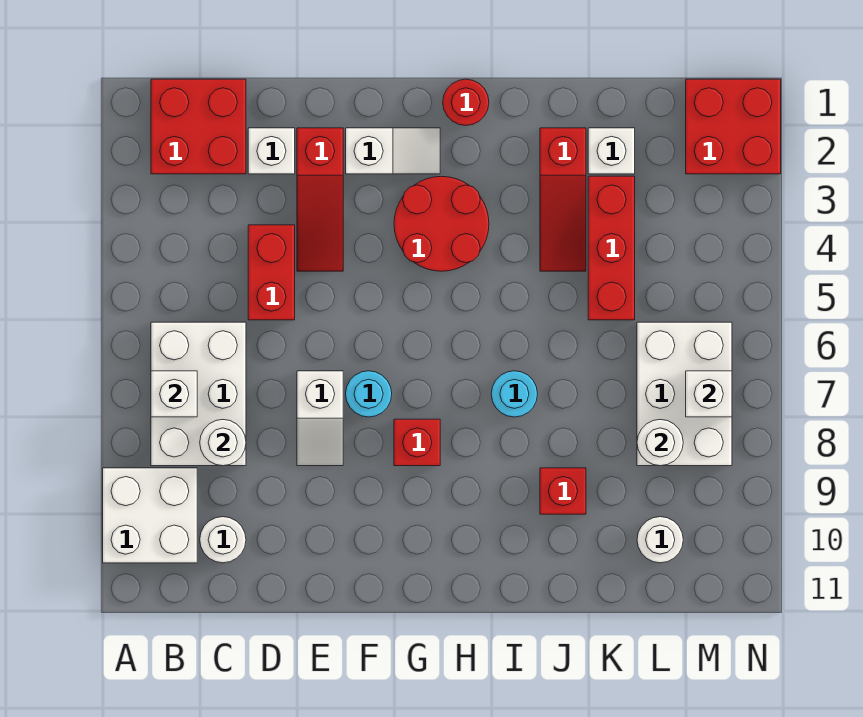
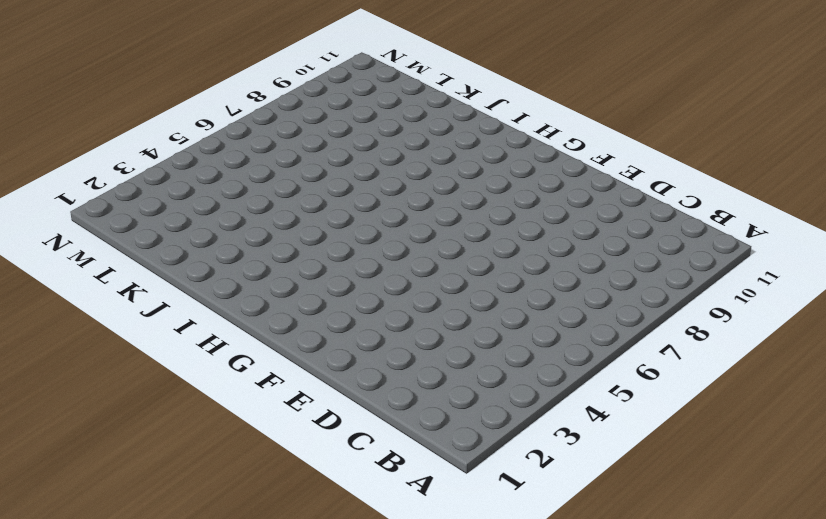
none -> white 2x2 brick [103,468,197,563]
none -> red 2x2 brick [151,79,246,174]
none -> white 2x3 brick [151,322,246,466]

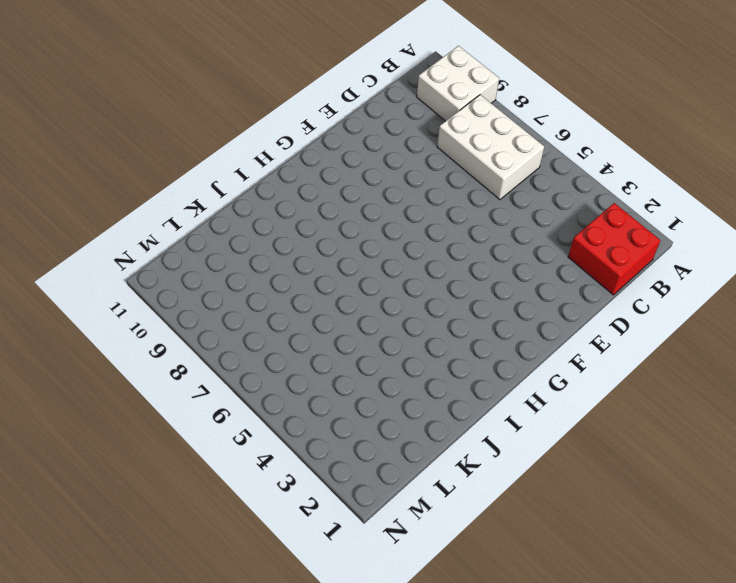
none -> white 1x1 round brick [200,517,246,563]
none -> white 1x1 brick [248,128,295,174]
none -> red 1x2 brick [248,225,295,320]

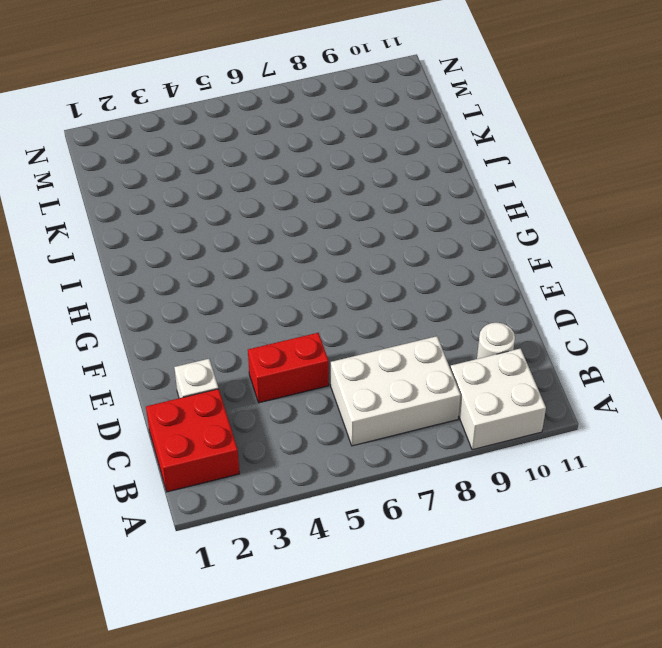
none -> red 1x3 slope [297,128,343,271]
none -> white 1x2 slope [297,371,343,466]
none -> white 1x2 slope [346,128,440,174]

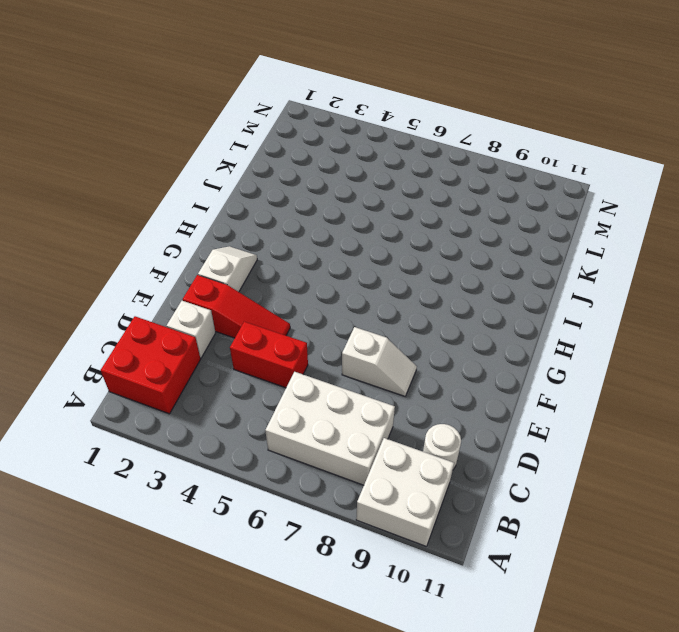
none -> cyan 1x1 round brick [346,371,392,417]
none -> red 2x2 round brick [394,176,489,271]
none -> red 1x1 brick [394,419,440,466]

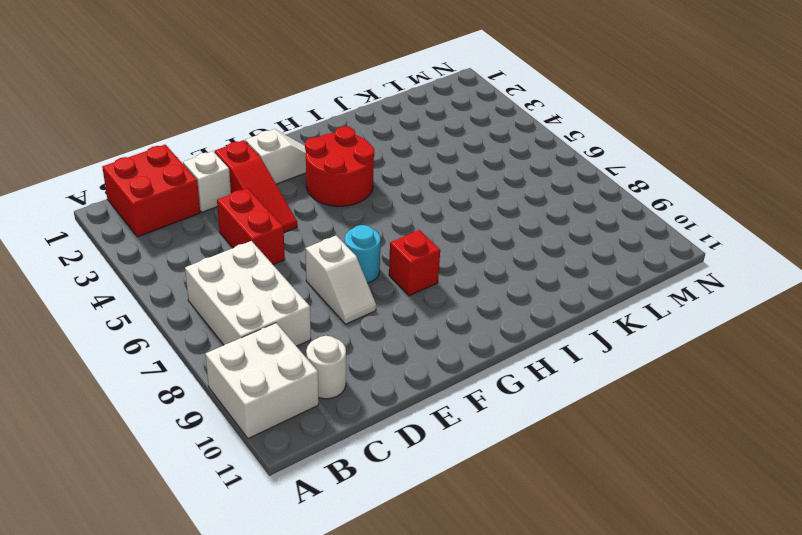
none -> red 1x1 round brick [443,79,489,125]
none -> cyan 1x1 round brick [491,371,537,417]
none -> red 1x3 slope [540,128,586,271]

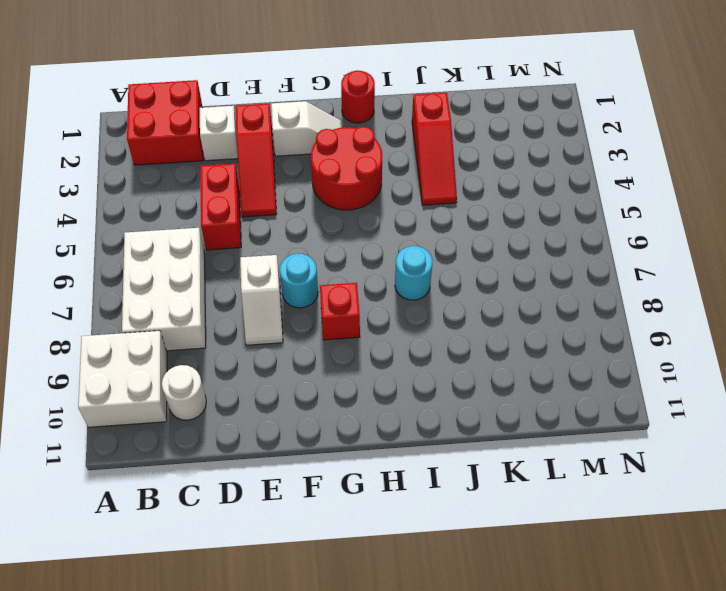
none -> red 1x1 brick [540,468,586,514]
none -> white 1x1 brick [588,128,635,174]
none -> red 1x3 brick [588,176,635,320]

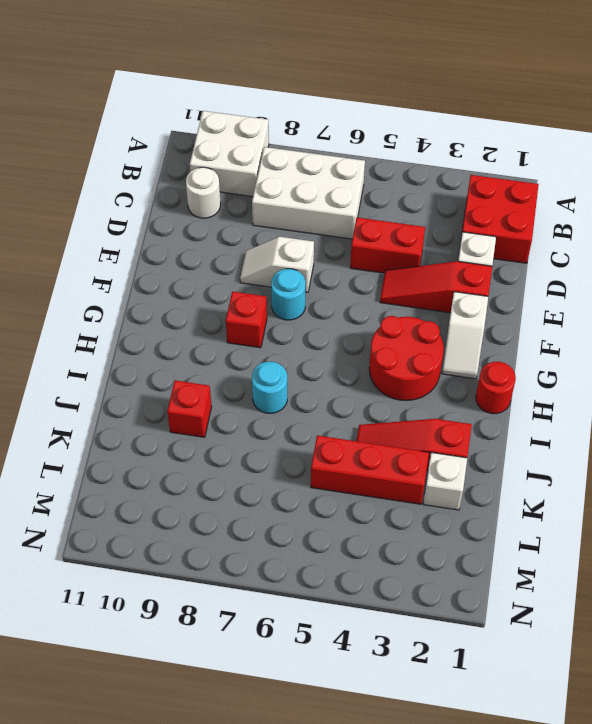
none -> white 2x3 brick [637,322,732,466]
none -> white 1x1 round brick [637,517,683,563]
none -> red 2x2 brick [686,79,781,174]

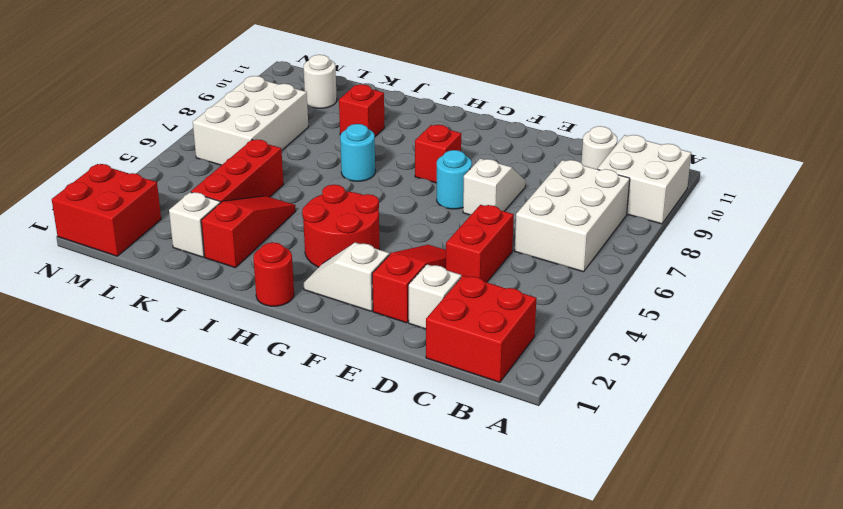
none -> white 1x1 brick [151,371,197,417]
none -> white 1x1 round brick [200,420,246,466]
none -> white 1x1 round brick [637,419,683,466]

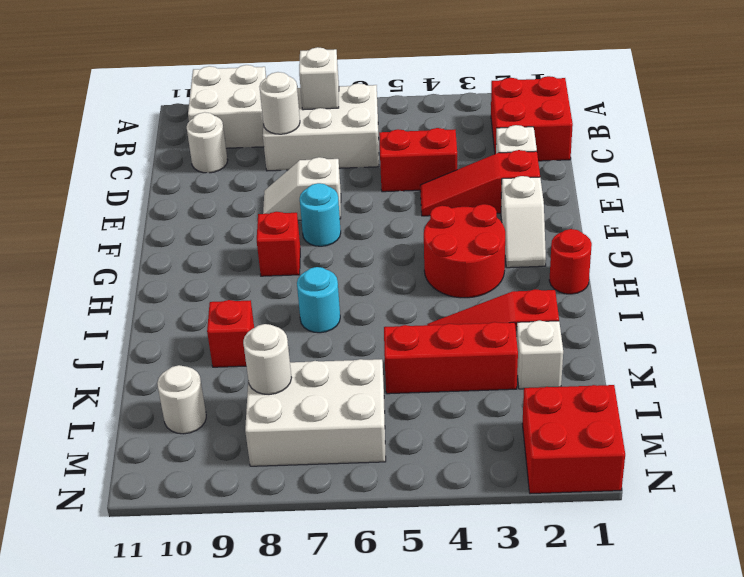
none -> white 1x1 brick [686,371,732,417]

